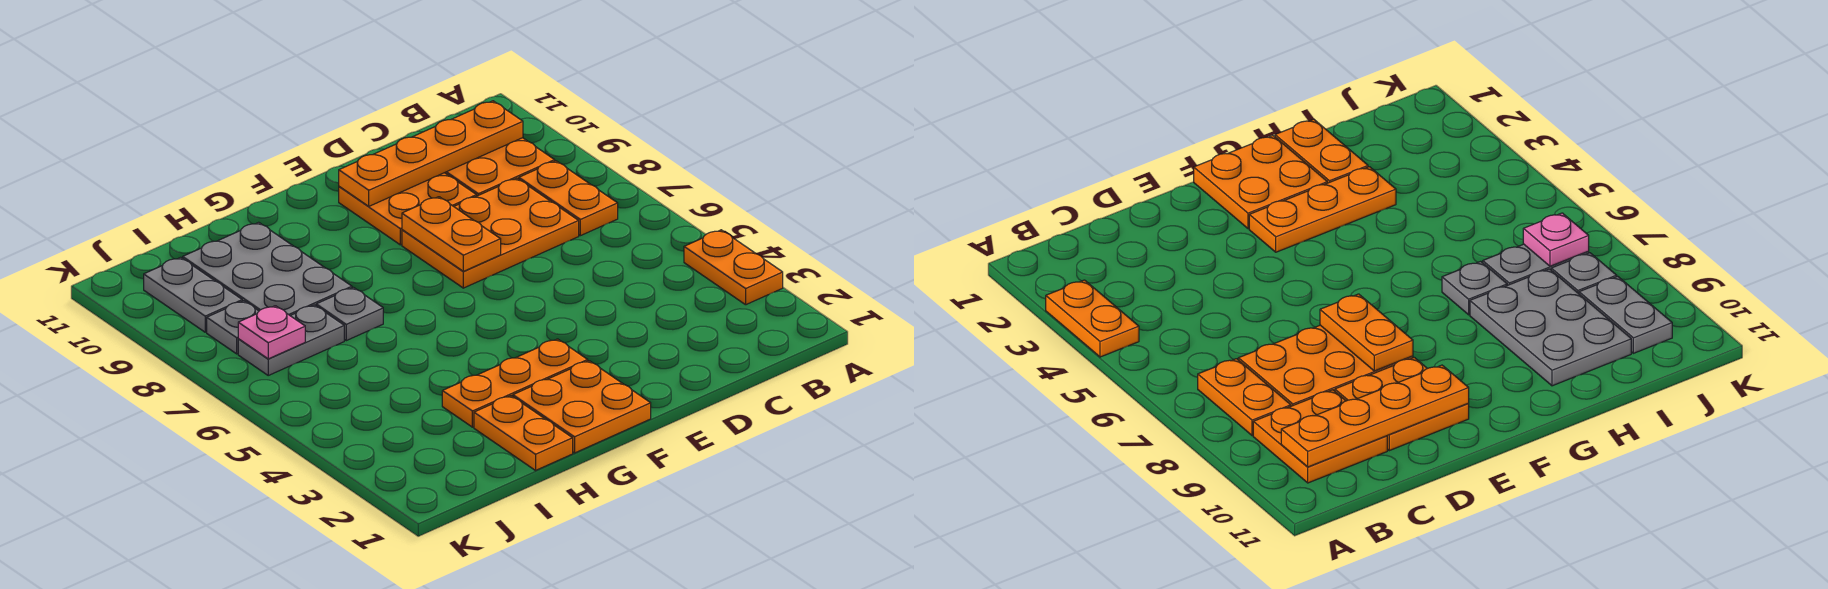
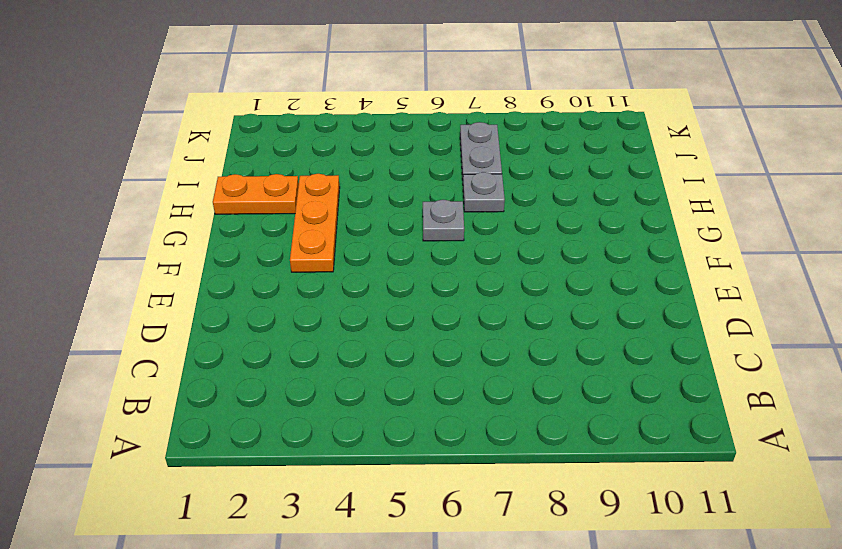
grey 1x1 plate [423,200,464,241] -> grey 1x1 plate moved to [207,301,259,354]
none -> orange 1x2 plate [684,230,783,305]
none -> orange 1x2 plate [519,161,618,236]
none -> orange 2x2 plate [445,138,555,196]

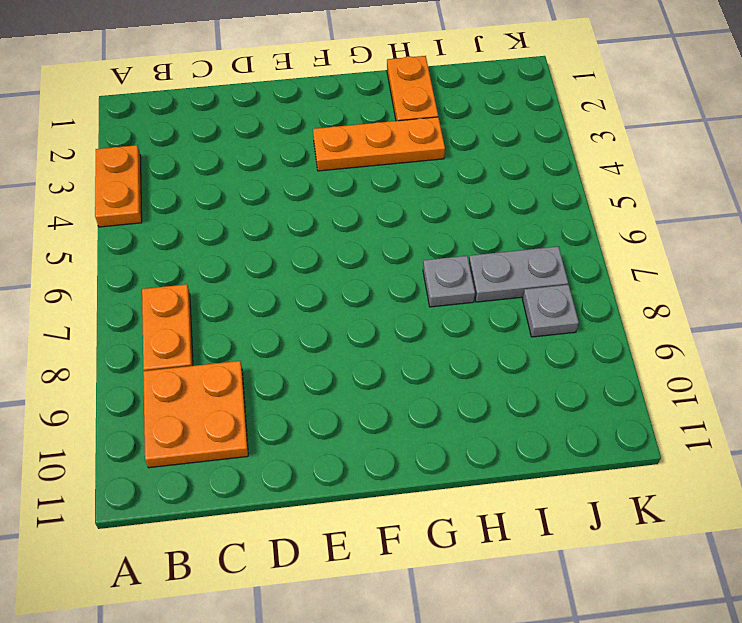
none -> orange 2x3 plate [402,178,579,288]
none -> orange 2x2 plate [339,173,477,245]
none -> orange 2x2 plate [513,361,651,453]

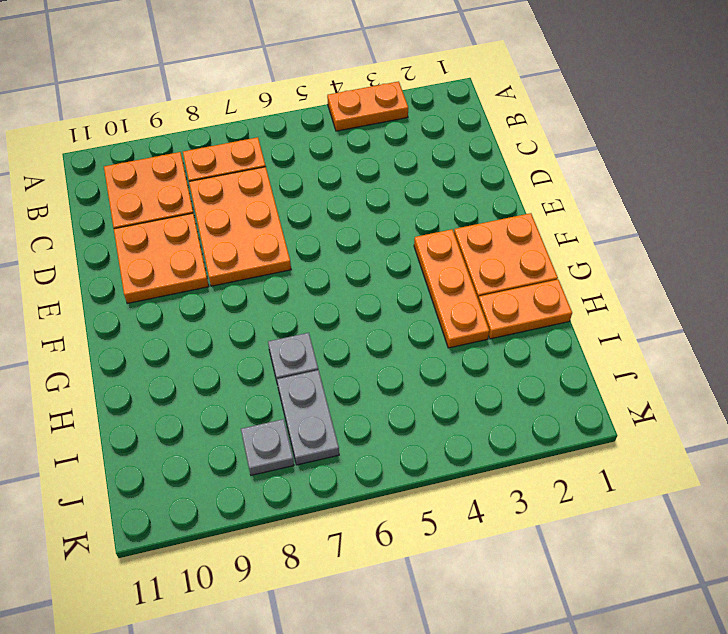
none -> grey 2x3 plate [183,222,352,316]
none -> grey 1x2 plate [144,257,242,332]
none -> orange 1x4 plate [339,101,523,206]

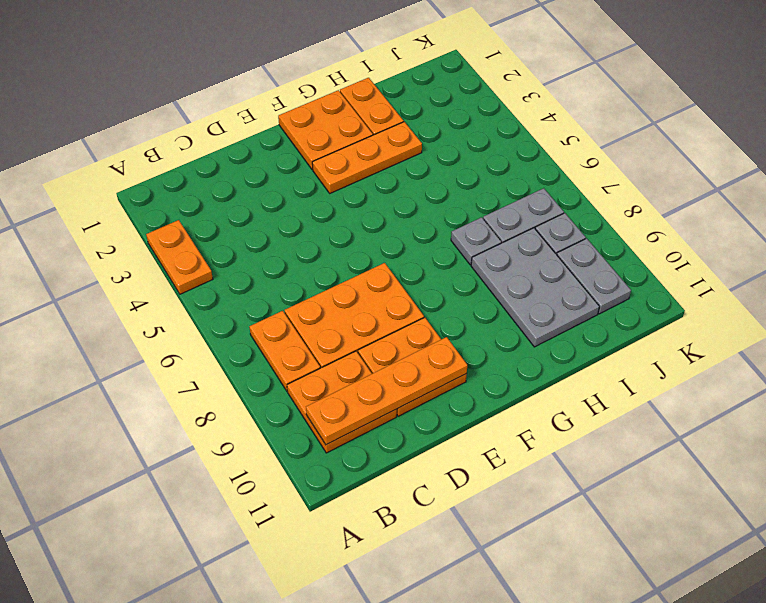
none -> orange 1x2 plate [402,197,501,271]
none -> pink 1x1 plate [238,306,305,359]

